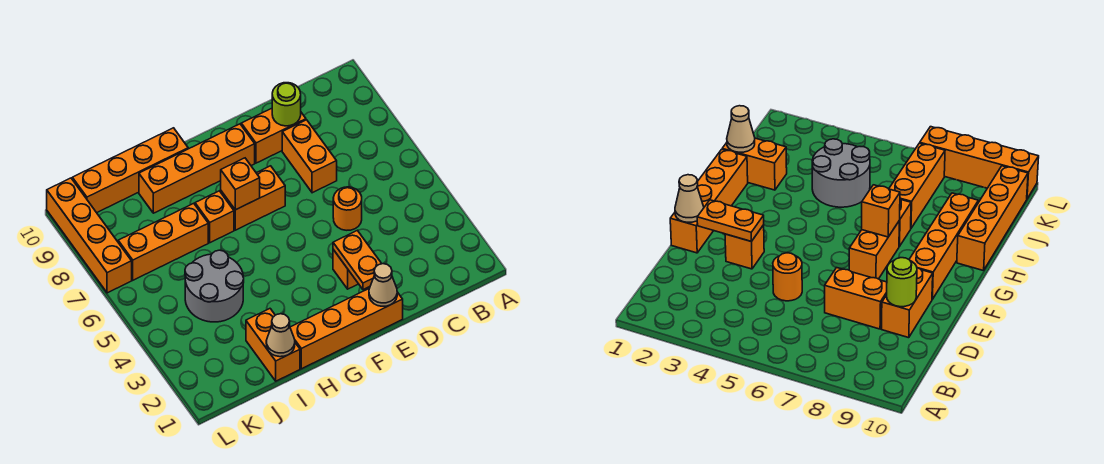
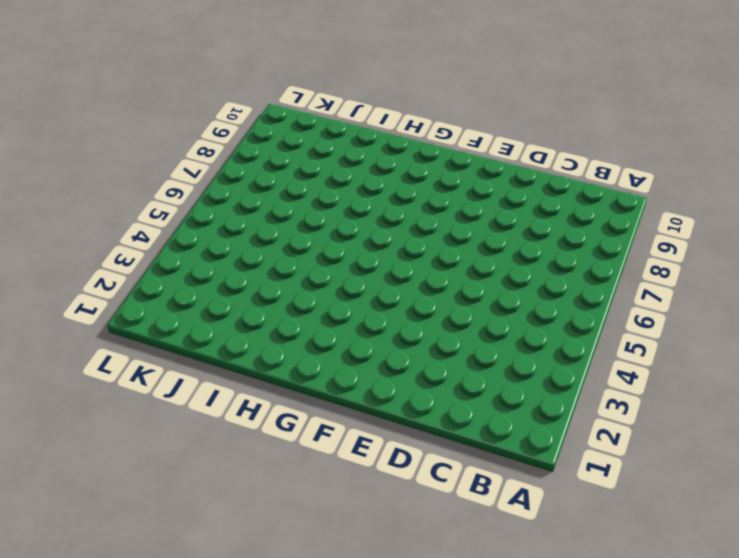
none -> orange 1x1 round brick [333,187,362,230]
none -> orange 1x2 brick [282,120,337,193]
none -> orange 1x2 brick [241,108,306,163]

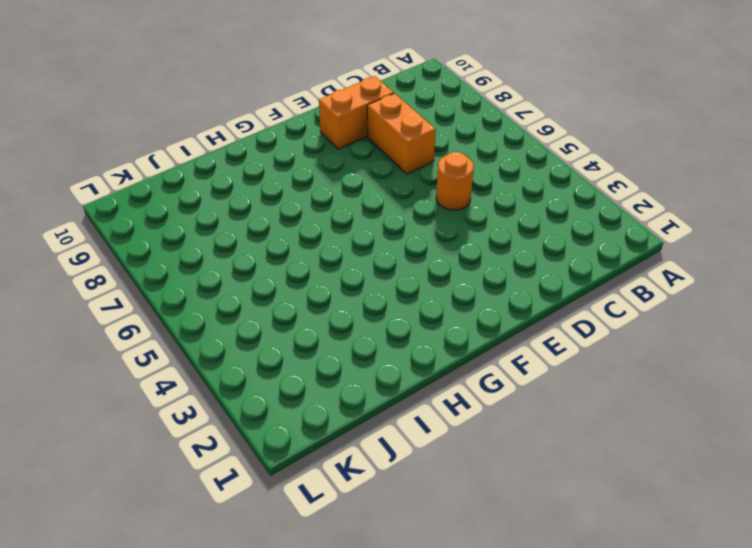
none -> orange 1x4 brick [290,289,403,369]
none -> orange 1x1 brick [333,250,358,289]
none -> orange 1x2 brick [221,166,285,230]

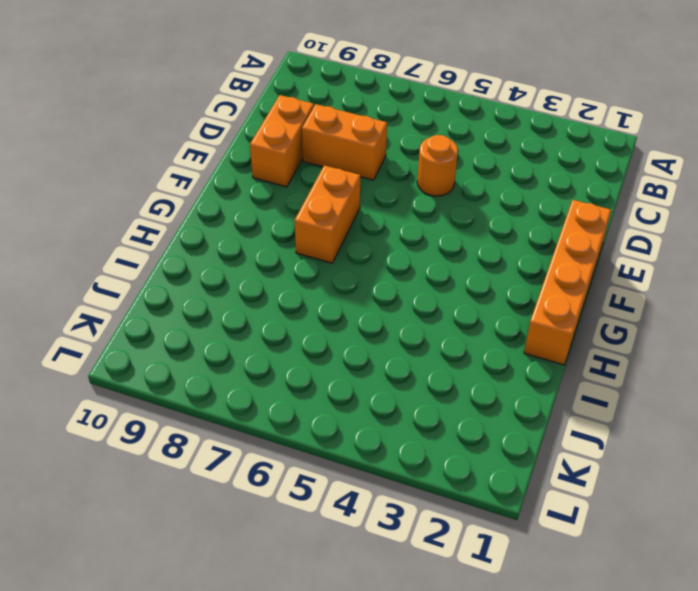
none -> orange 1x1 brick [333,250,358,289]
none -> orange 1x4 brick [139,124,255,213]
none -> orange 1x1 brick [195,191,234,243]

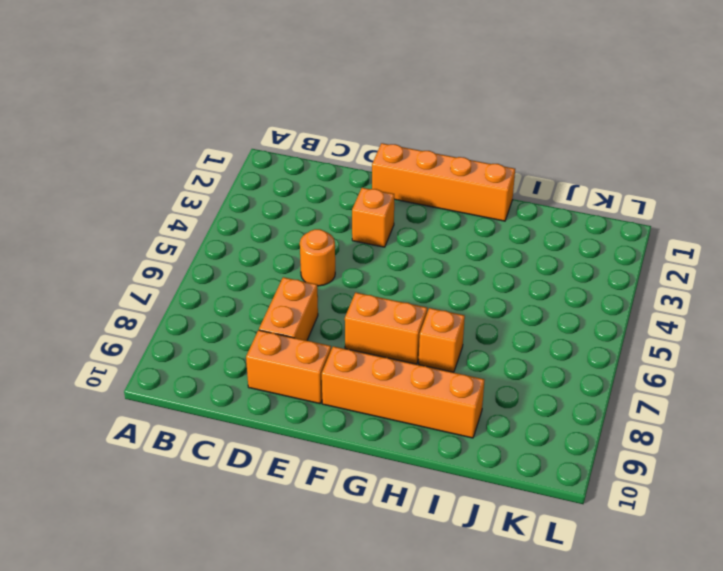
none -> orange 1x4 brick [72,128,188,213]
none -> orange 1x2 brick [246,309,300,381]
none -> grey 2x2 round brick [185,250,244,322]

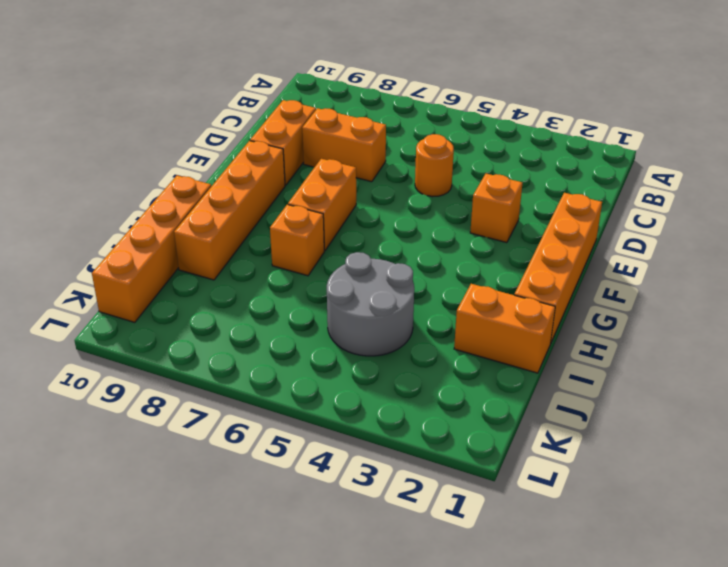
none -> orange 1x3 brick [118,203,208,280]
none -> orange 1x4 brick [47,178,132,293]
none -> lime 1x1 round brick [272,83,301,126]

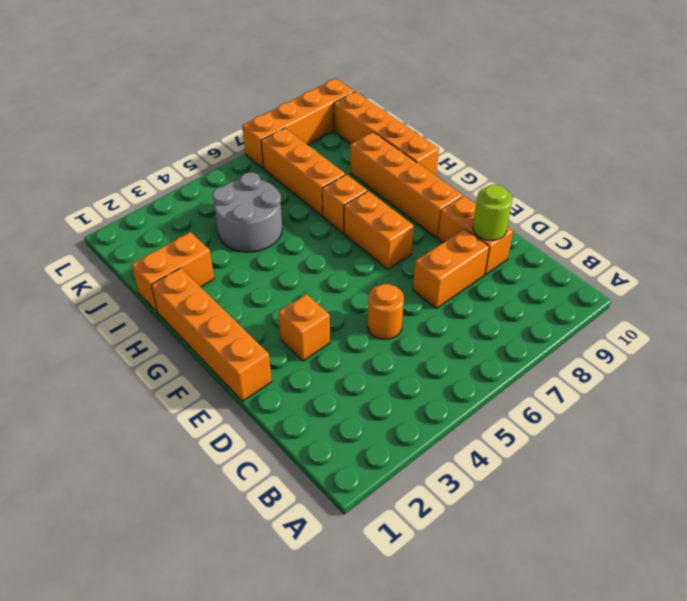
none -> tan 1x1 cone [369,264,397,306]
none -> orange 1x2 plate [333,230,382,290]
none -> orange 1x1 brick [221,158,260,210]

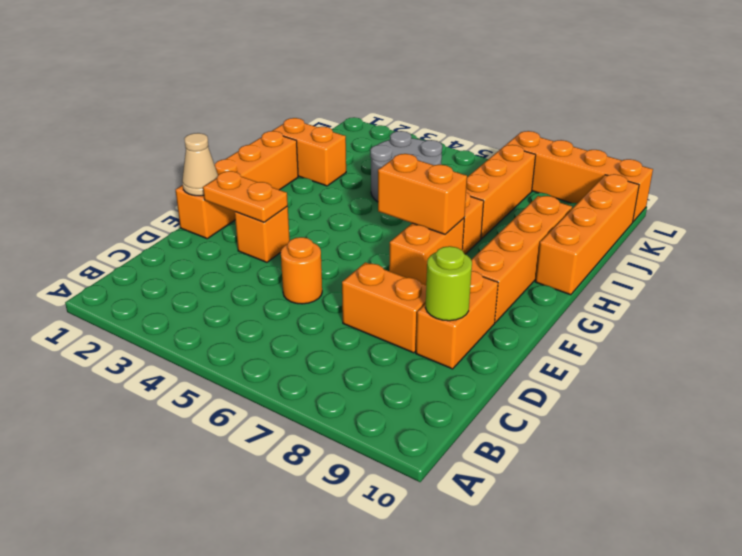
orange 1x2 brick [378,154,467,234] -> orange 1x1 brick [221,158,260,210]
none -> tan 1x1 cone [266,314,295,357]

